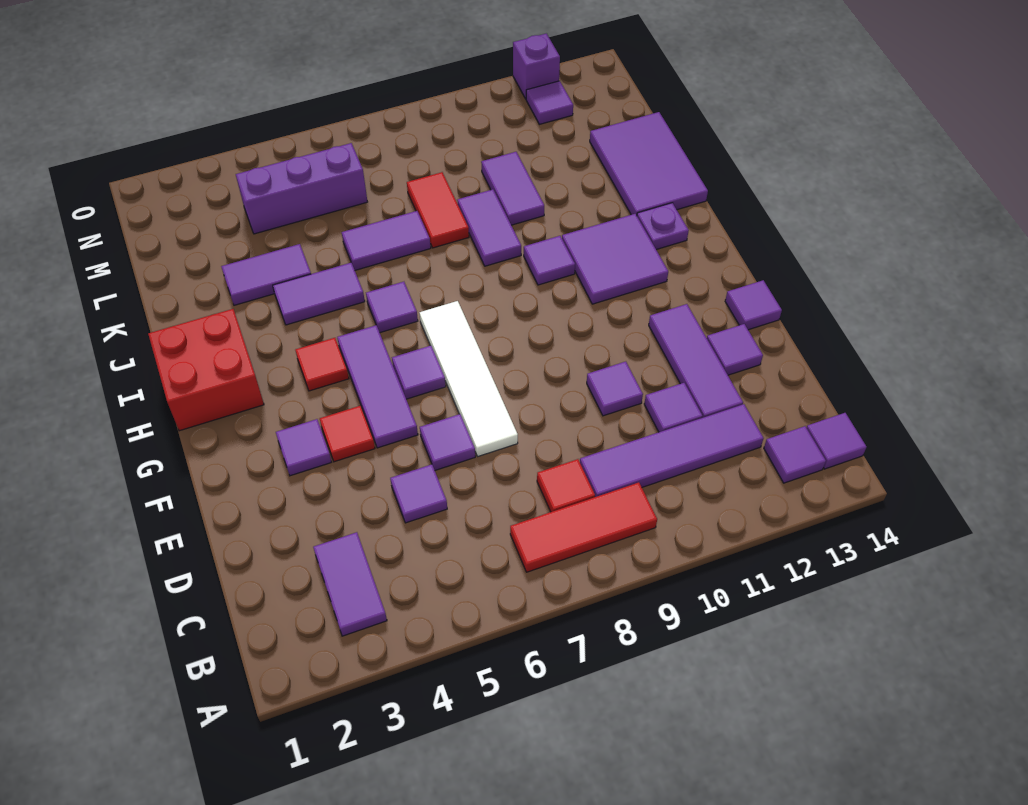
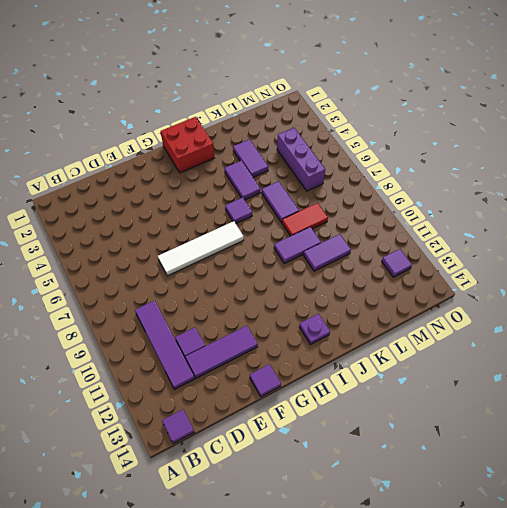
none -> purple 1x2 tile [313,532,387,636]
none -> red 1x3 tile [510,482,657,572]
none -> purple 1x1 tile [764,426,826,483]
none -> red 1x1 tile [537,459,595,512]

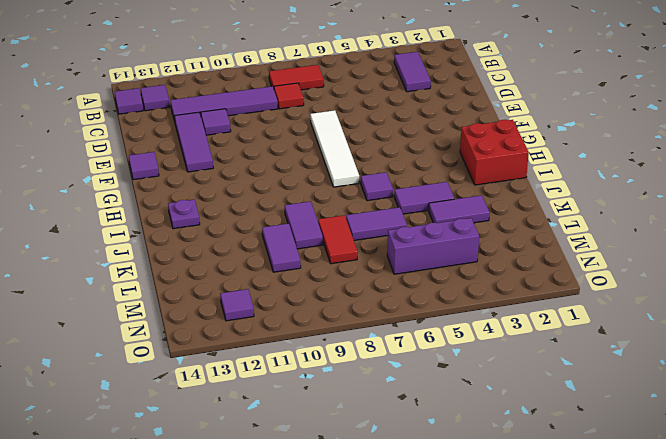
red 1x2 tile [269,65,324,90] -> red 1x3 tile [510,482,657,572]
none -> purple 1x1 tile [390,464,447,523]
none -> purple 1x1 tile [420,414,475,470]
none -> purple 1x1 tile [587,362,643,416]
none -> purple 1x1 tile [707,324,763,375]

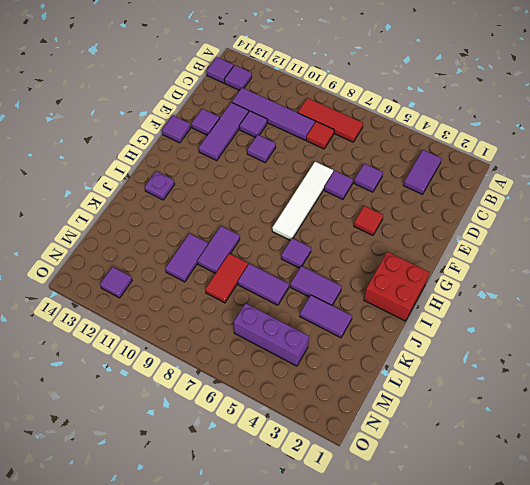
none -> purple 1x1 tile [276,419,331,476]
none -> purple 1x3 tile [337,325,418,448]
none -> purple 1x1 tile [392,346,446,399]
none -> red 1x1 tile [295,338,349,391]

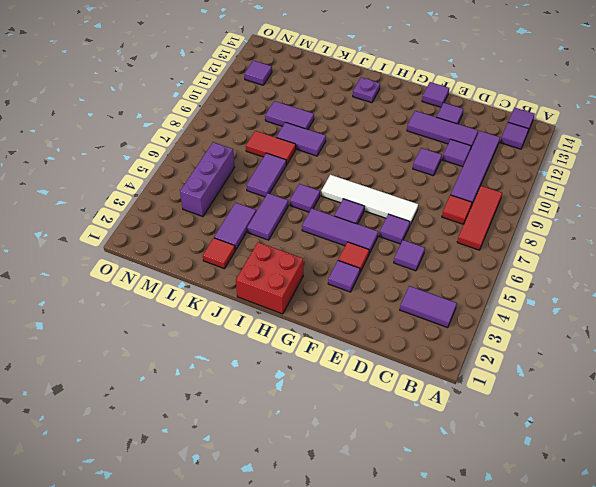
red 1x1 tile [203,238,235,269] -> red 1x1 tile moved to [295,338,349,391]
none -> purple 2x2 tile [562,214,668,304]
none -> purple 1x1 tile [524,236,575,285]
none -> purple 2x3 tile [590,112,708,215]
none -> purple 1x1 brick [513,33,560,99]

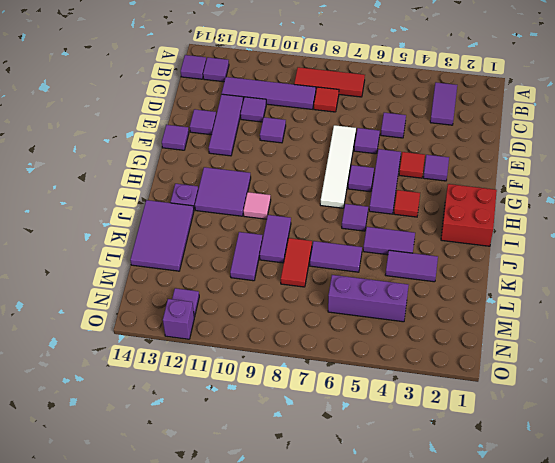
pink 1x1 tile [243,192,271,219] -> purple 1x1 tile [524,236,575,285]

